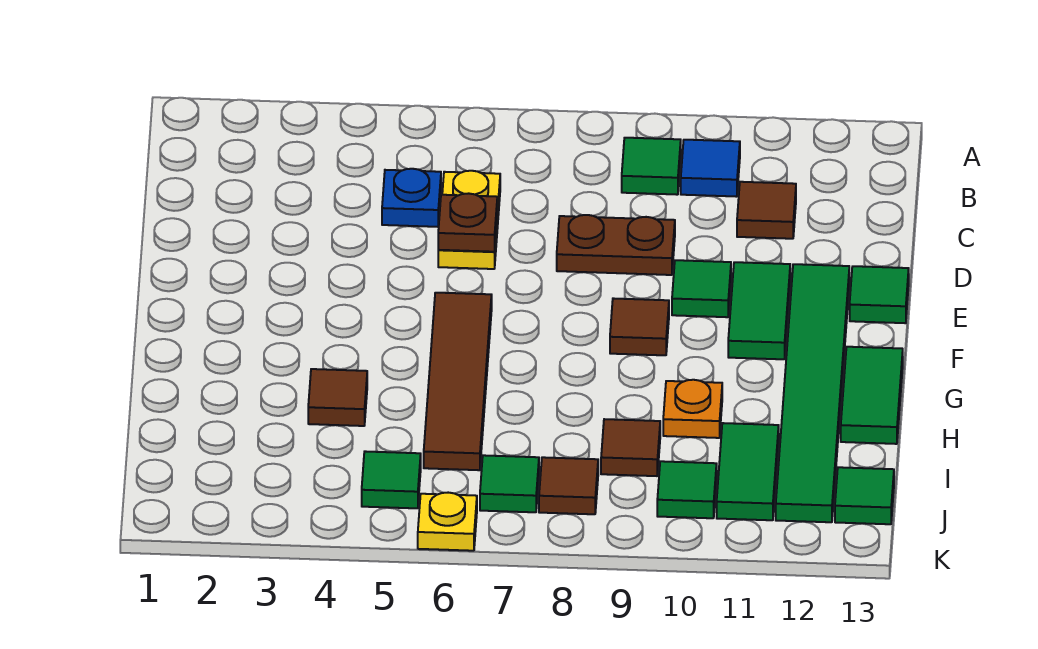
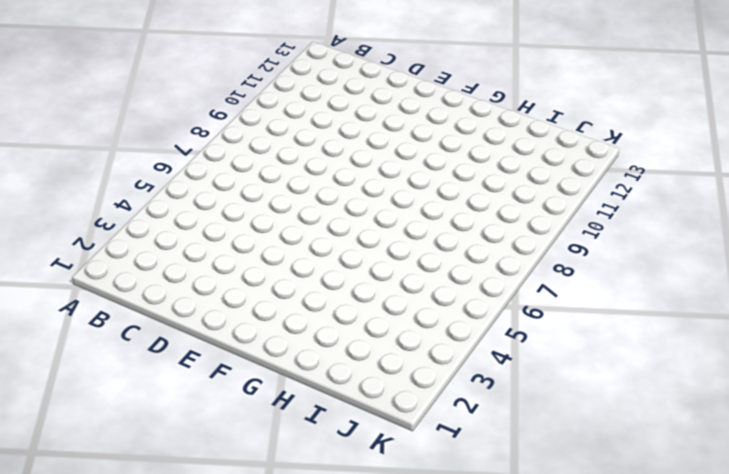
none -> green 1x1 tile [622,138,681,195]
none -> blue 1x1 tile [681,140,740,197]
none -> blue 1x1 plate [382,169,441,227]

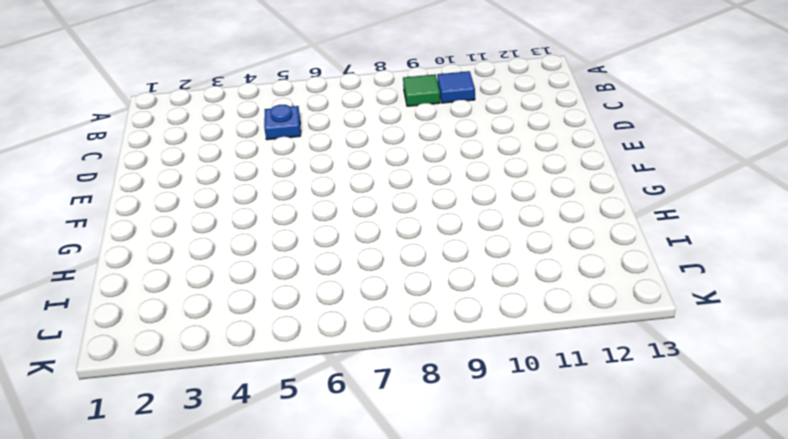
none -> yellow 1x2 plate [438,171,500,269]
none -> brown 1x1 tile [737,182,796,239]
none -> brown 1x2 plate [557,215,675,275]

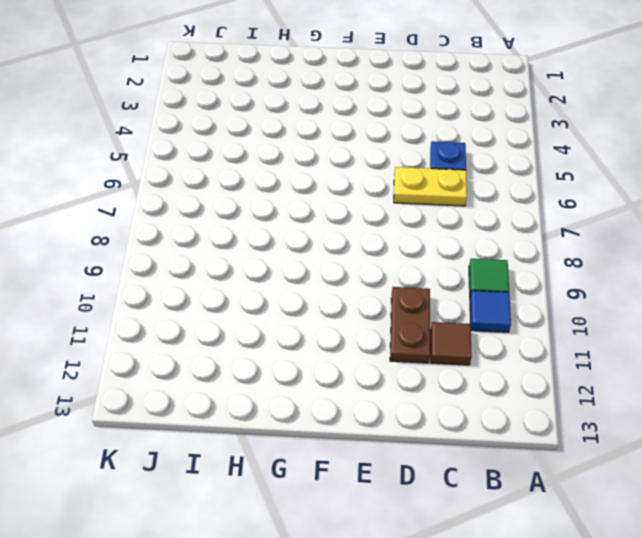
brown 1x2 plate [390,287,430,363] -> brown 1x2 plate moved to [557,215,675,275]
none -> green 1x1 tile [672,260,731,317]
none -> green 1x2 tile [728,262,790,359]
none -> green 1x6 tile [776,264,849,522]

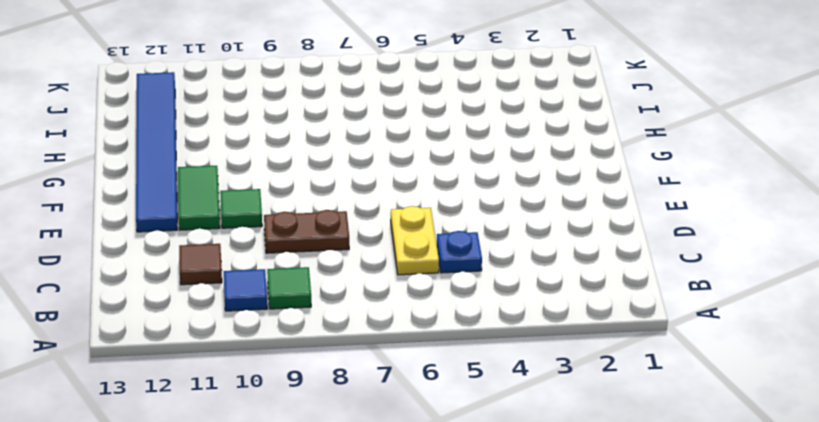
blue 1x6 tile [136,72,177,232] -> green 1x6 tile [776,264,849,522]
none -> green 1x1 tile [850,266,909,323]
none -> brown 1x4 tile [424,293,492,470]
none -> brown 1x1 tile [610,298,669,355]

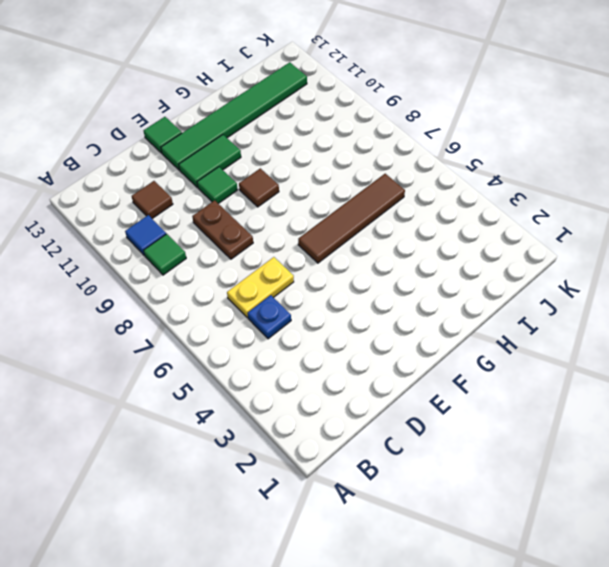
none -> green 1x2 tile [841,347,903,444]
none -> brown 1x1 tile [308,369,367,426]
none -> orange 1x1 plate [663,380,722,438]

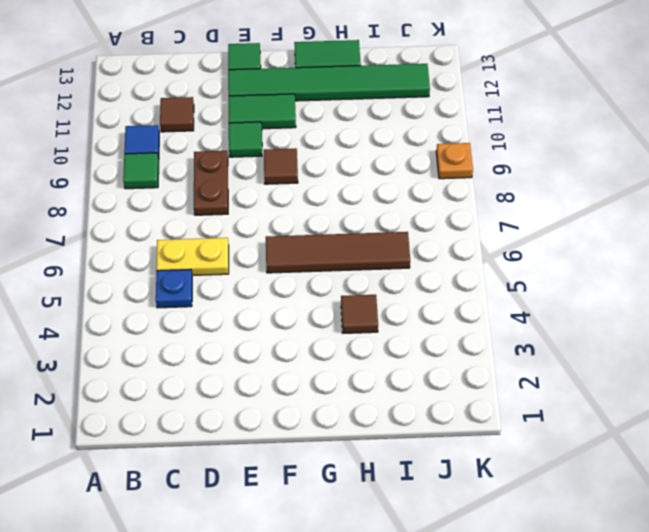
orange 1x1 plate [436,143,473,179] -> orange 1x1 plate moved to [663,380,722,438]
none -> brown 1x1 tile [601,419,660,476]
none -> green 1x2 tile [717,423,779,520]
none -> green 1x1 tile [362,451,421,508]

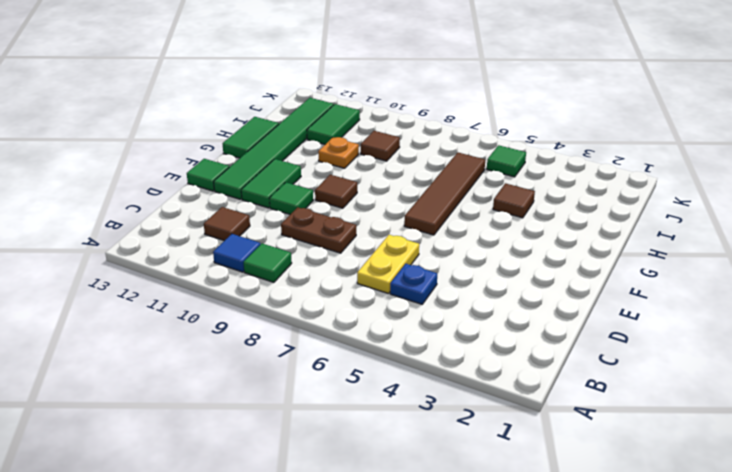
none -> green 1x1 tile [480,455,539,512]
none -> brown 1x1 tile [539,457,598,514]
none -> green 1x1 tile [657,461,717,518]

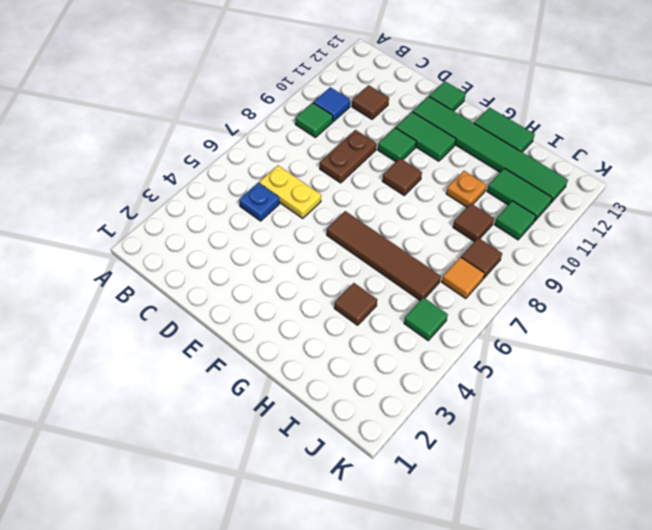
orange 1x1 tile [442,257,485,299] -> green 1x1 tile [480,455,539,512]
none -> green 1x1 tile [835,467,894,524]
none -> yellow 1x1 plate [418,493,477,551]
none -> brown 1x1 plate [438,193,497,252]

